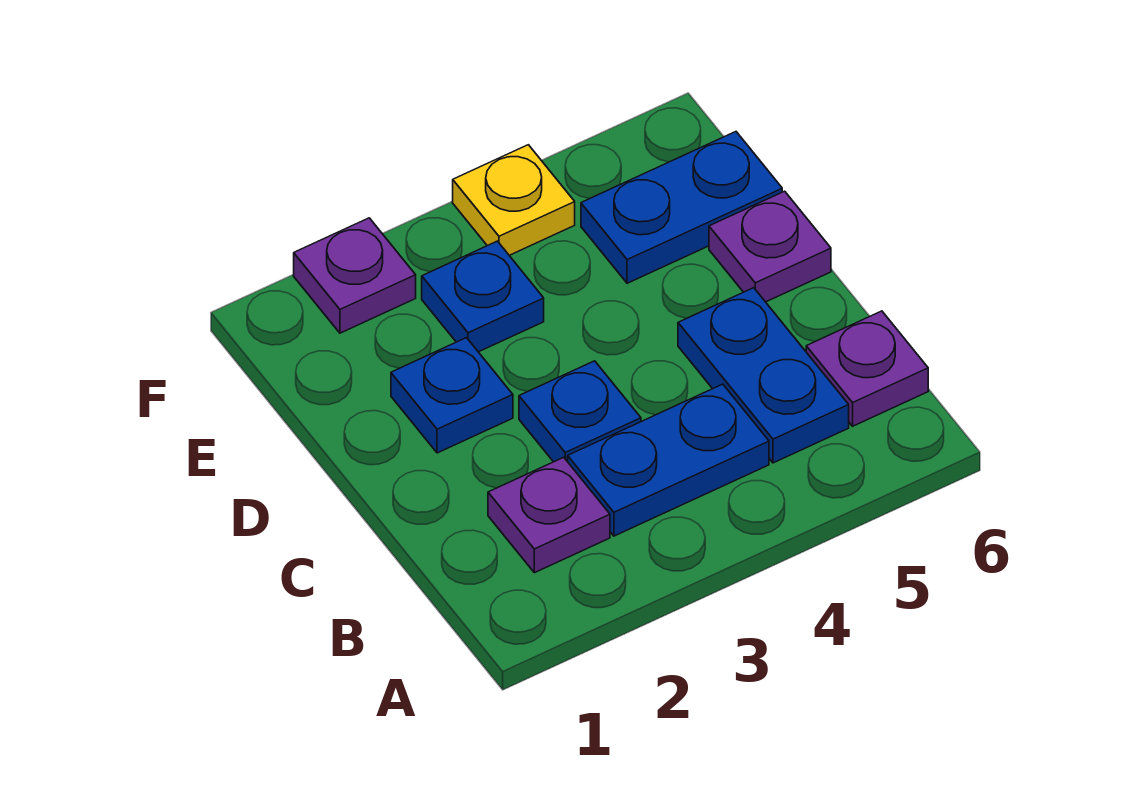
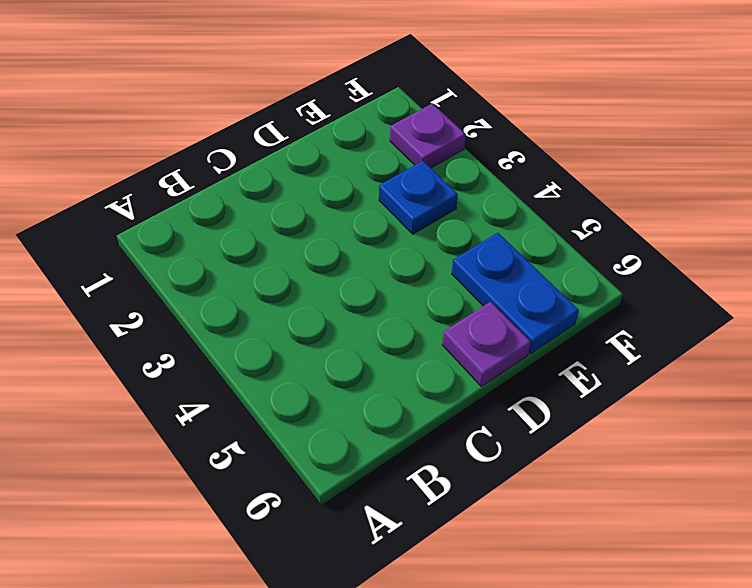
none -> purple 1x1 plate [488,457,610,573]
none -> blue 1x2 plate [568,384,769,536]

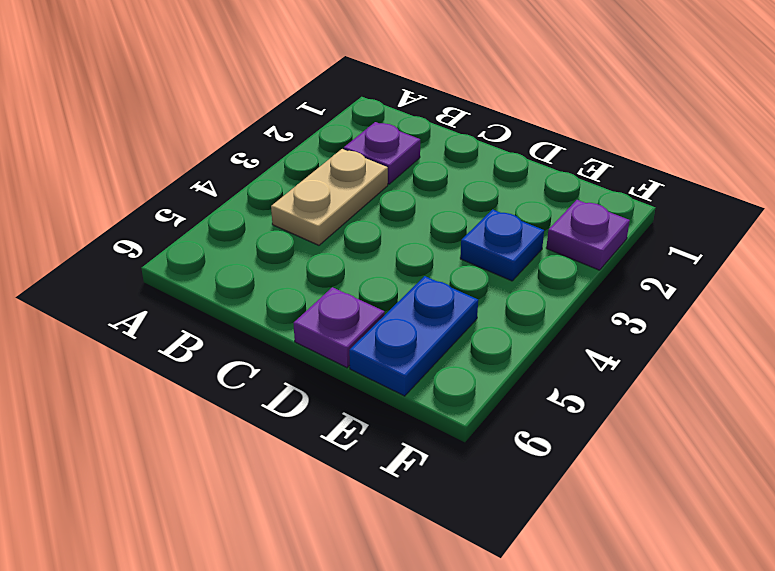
tan 1x2 plate [271,149,388,245] -> blue 1x2 plate [568,384,769,536]
none -> blue 1x2 plate [678,288,849,463]
none -> purple 1x1 plate [806,311,928,426]

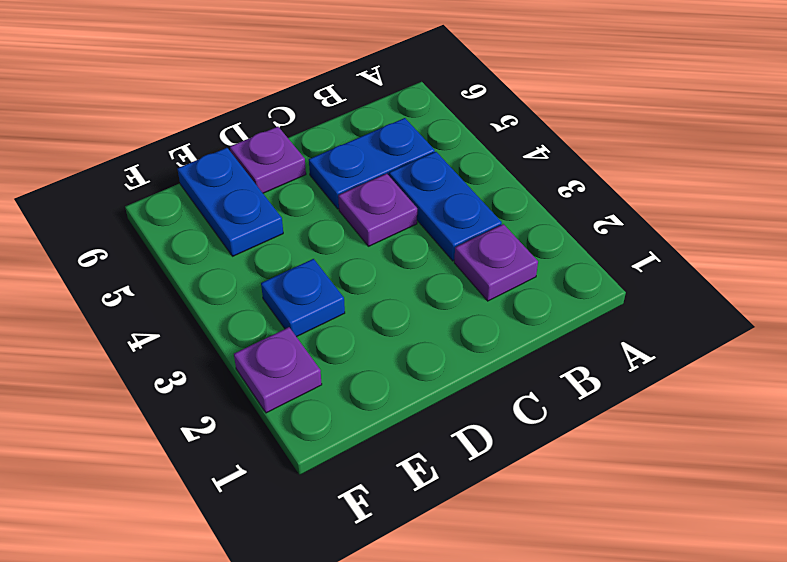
purple 1x1 plate [338,174,417,246] -> purple 1x1 plate moved to [806,311,928,426]
none -> blue 1x1 plate [519,361,641,462]
none -> blue 1x1 plate [391,338,513,453]

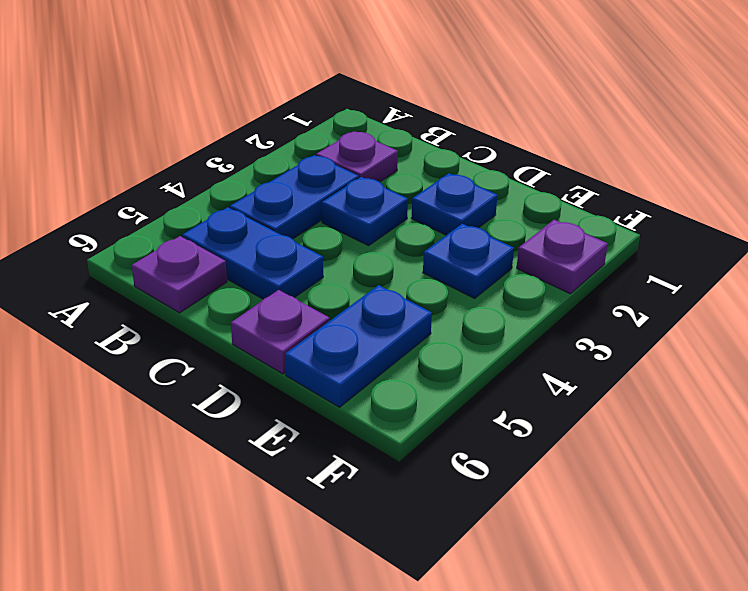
none -> yellow 1x1 plate [453,145,575,255]

